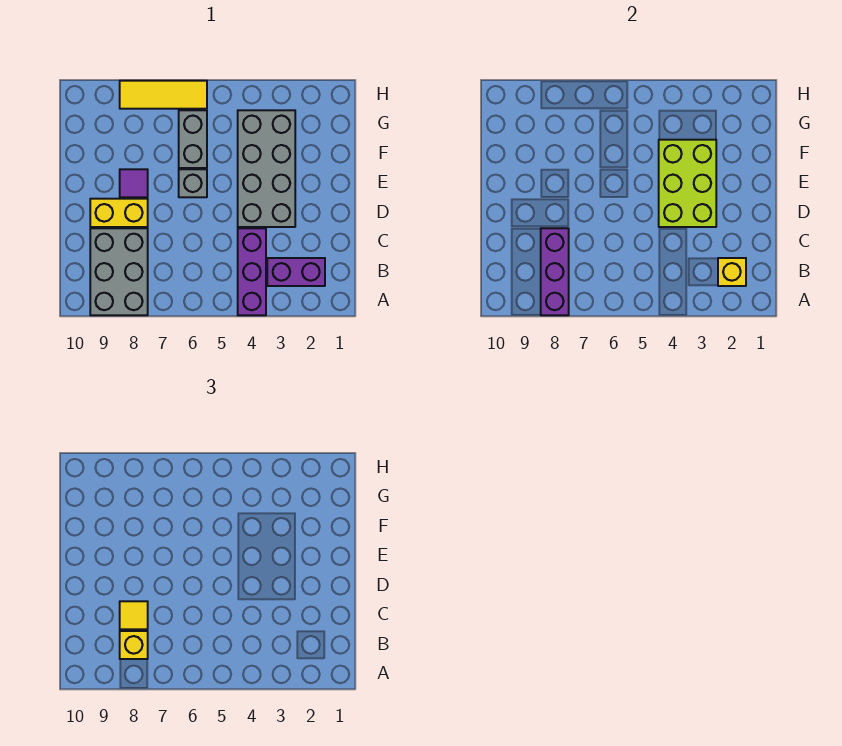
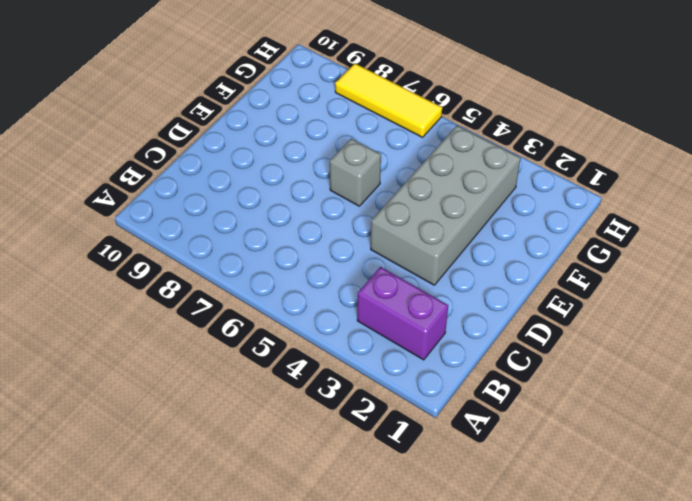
none -> purple 1x3 brick [238,228,266,315]
none -> grey 2x3 brick [90,228,148,315]
none -> yellow 1x2 brick [90,199,148,227]

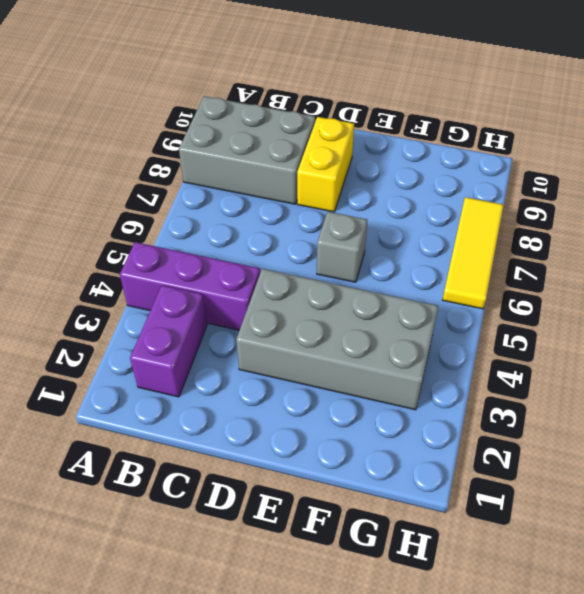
none -> purple 1x1 tile [120,169,148,197]
none -> grey 1x2 brick [179,110,207,168]
none -> purple 1x3 brick [541,228,569,315]

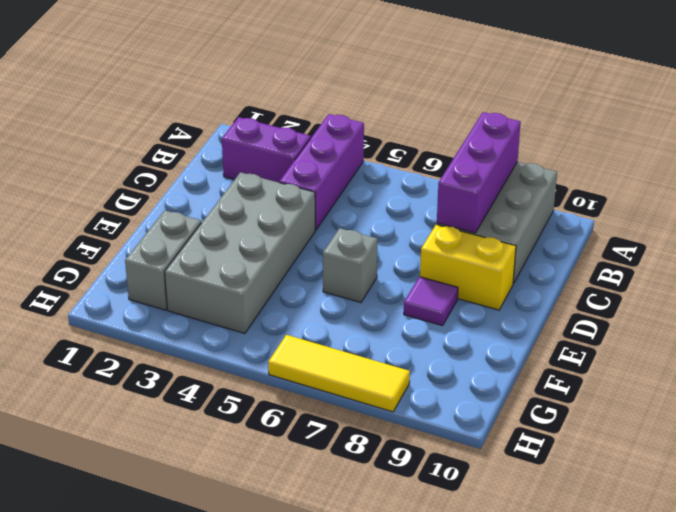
grey 1x2 brick [125,210,201,310] -> grey 1x2 brick moved to [179,110,207,168]
none -> yellow 1x1 brick [718,258,746,286]
none -> lime 2x3 brick [659,140,716,227]
none -> yellow 1x1 brick [120,631,148,659]

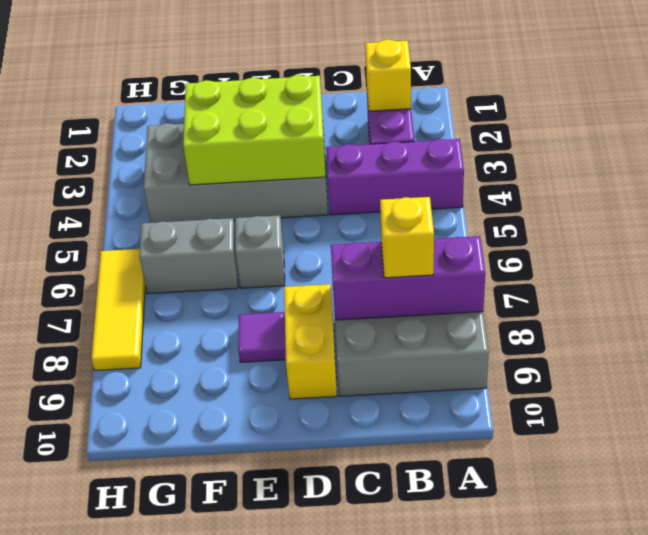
none -> yellow 1x1 tile [120,601,148,629]

